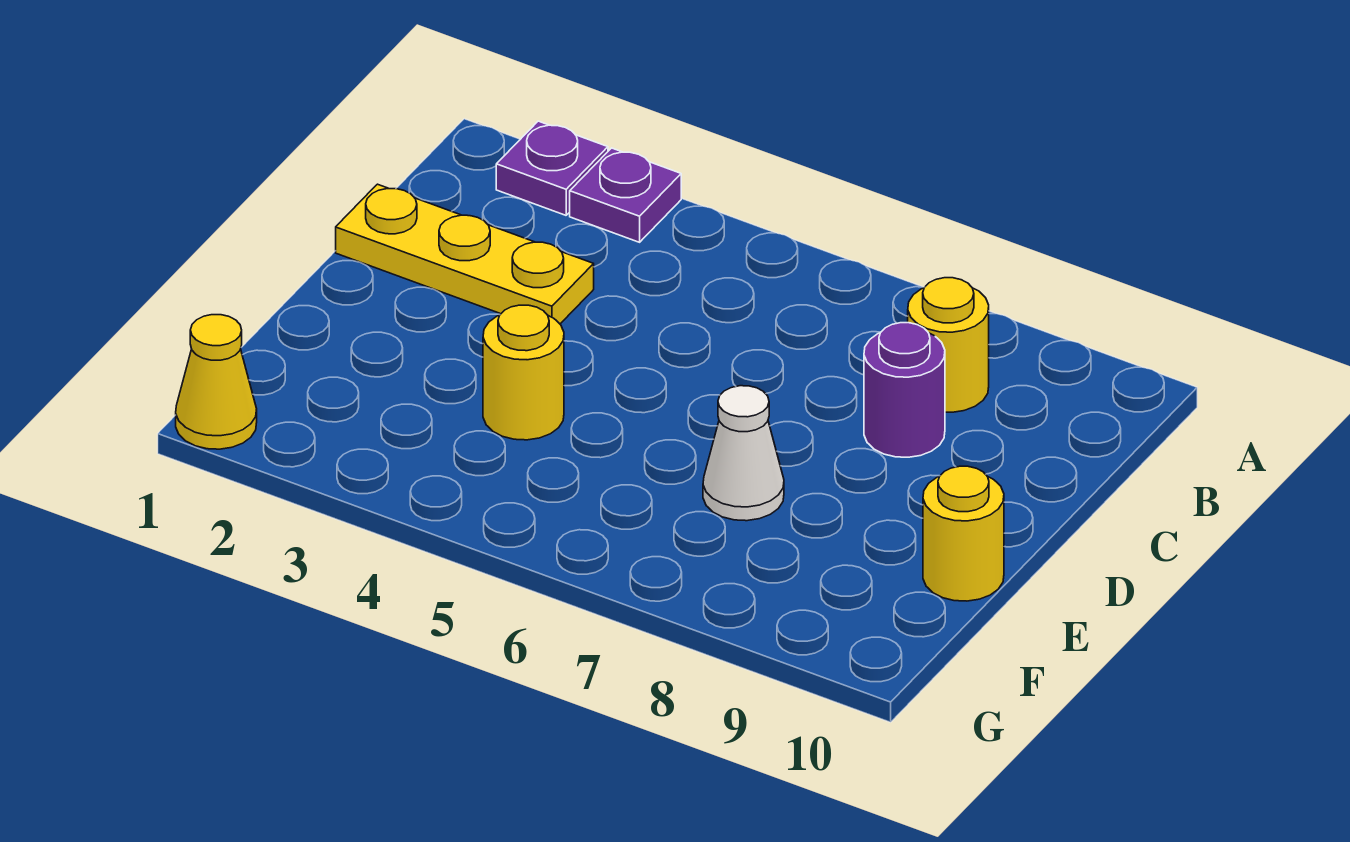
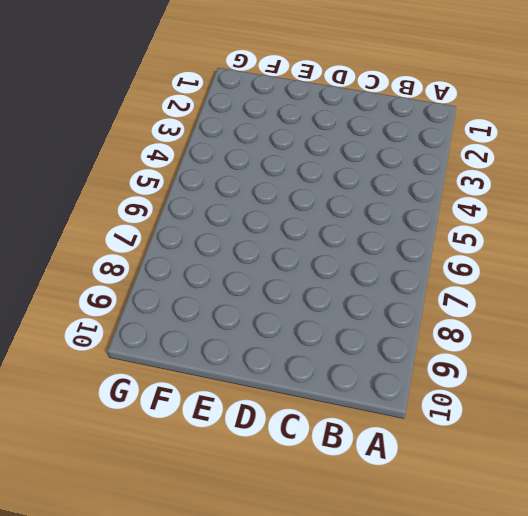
none -> purple 1x1 plate [496,121,608,215]
none -> purple 1x1 plate [570,148,681,242]

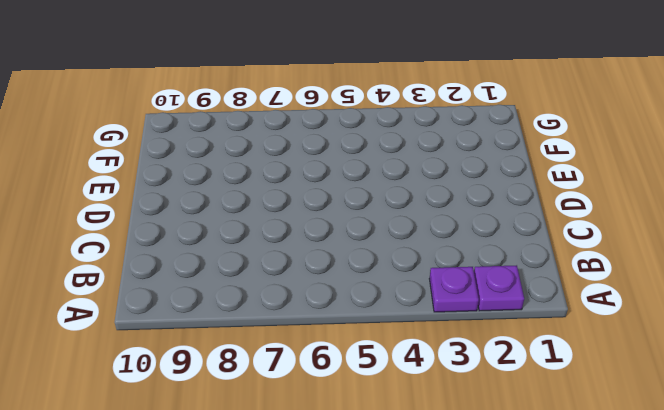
none -> yellow 1x1 round brick [908,278,989,412]
none -> yellow 1x3 plate [336,184,594,324]

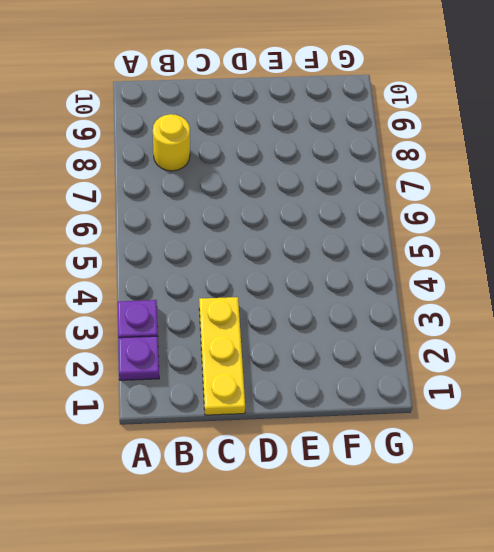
none -> purple 1x1 round brick [864,323,945,457]
none -> yellow 1x1 round brick [483,305,564,440]

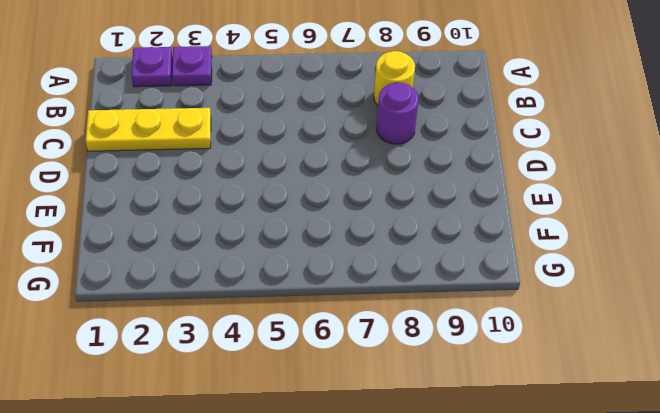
none -> yellow 1x1 round brick [483,305,564,440]
none -> white 1x1 cone [703,386,784,521]

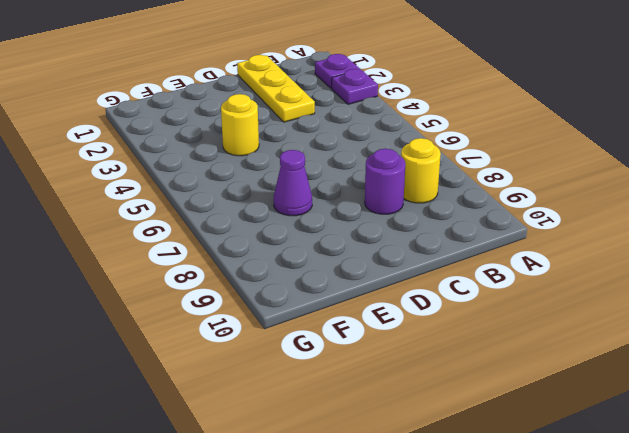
purple 1x1 cone [274,150,312,216] -> white 1x1 cone [703,386,784,521]
none -> yellow 1x1 round brick [923,466,1004,601]
none -> yellow 1x1 cone [176,315,257,449]

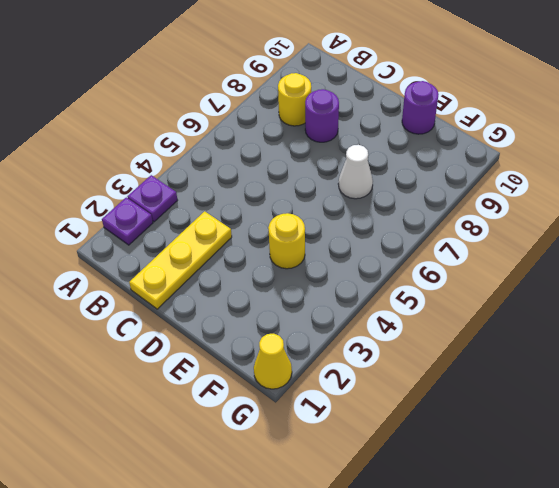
purple 1x1 round brick [402,81,439,134] -> yellow 1x1 round brick [923,466,1004,601]

